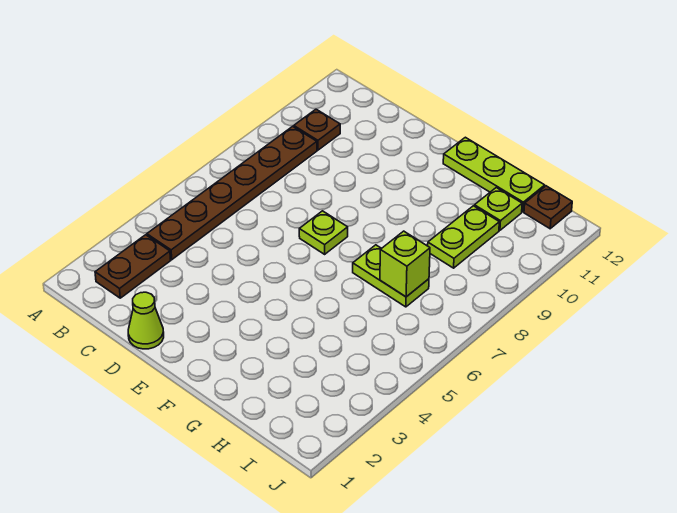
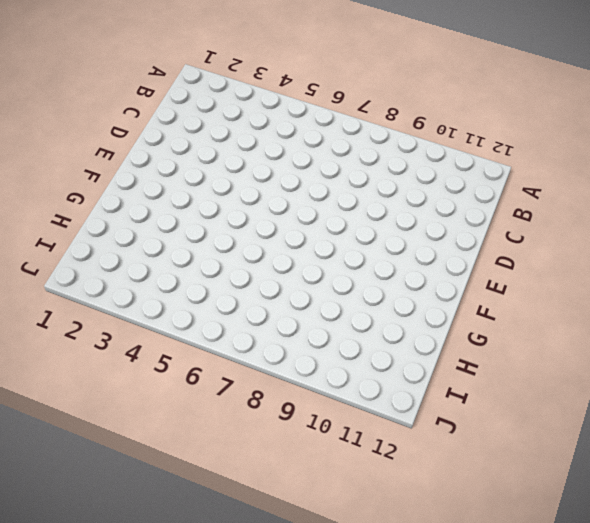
none -> brown 1x2 plate [95,235,171,298]
none -> brown 1x6 plate [147,126,317,260]

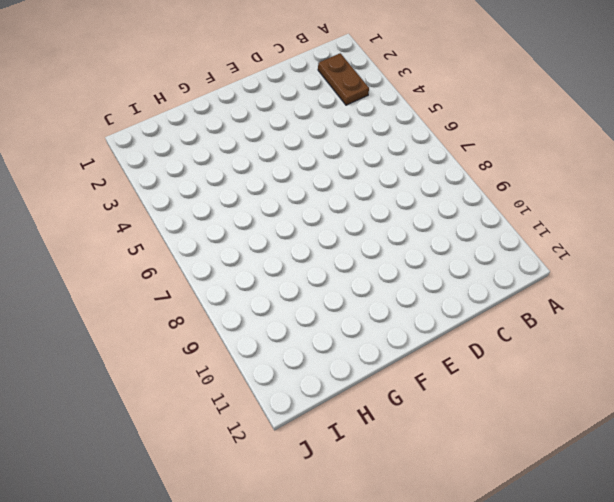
none -> brown 1x6 plate [147,126,317,260]
none -> brown 1x1 plate [294,109,340,150]

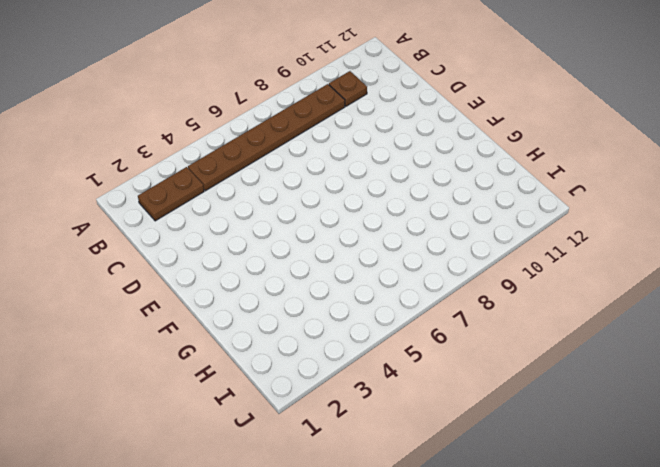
none -> lime 1x1 cone [128,292,164,349]
none -> lime 1x1 plate [299,211,348,254]

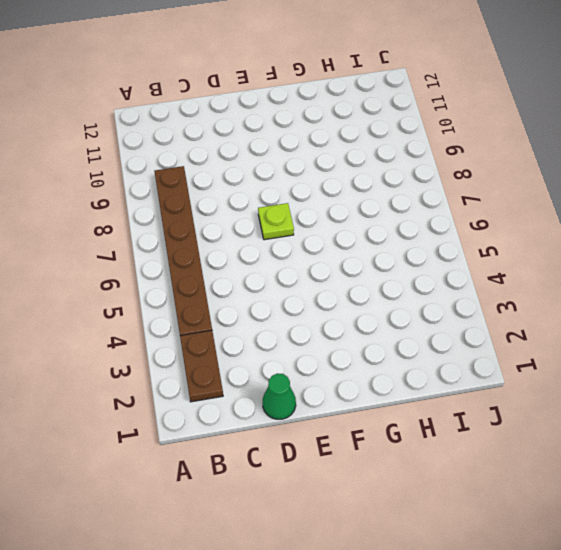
green 1x1 cone [263,373,296,419] -> lime 1x1 cone [128,292,164,349]
none -> brown 1x1 plate [294,109,340,150]
none -> lime 1x3 plate [443,137,545,212]

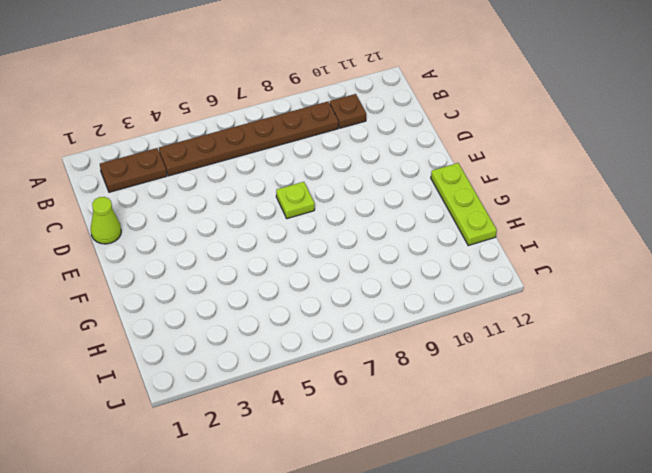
none -> lime 1x2 plate [353,245,429,307]
none -> lime 1x2 plate [428,206,499,268]

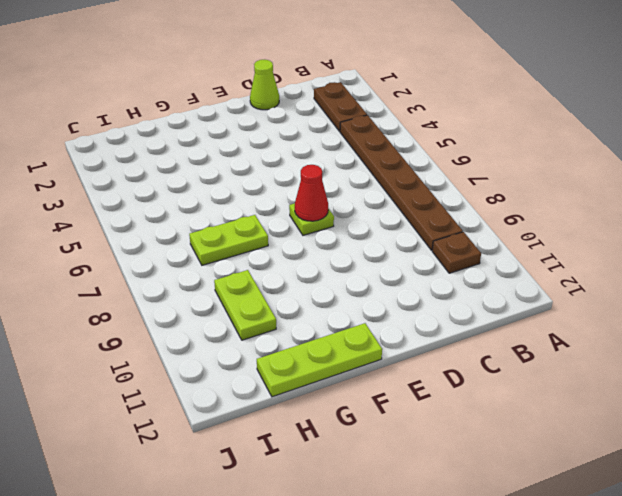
red 1x1 cone [295,165,328,221] -> none
none -> lime 1x1 plate [474,188,522,230]
none -> brown 1x1 plate [524,186,572,229]

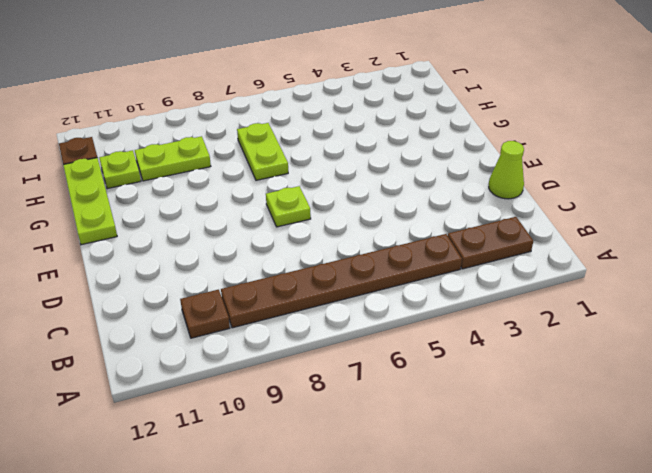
none -> lime 1x1 brick [380,231,430,297]

